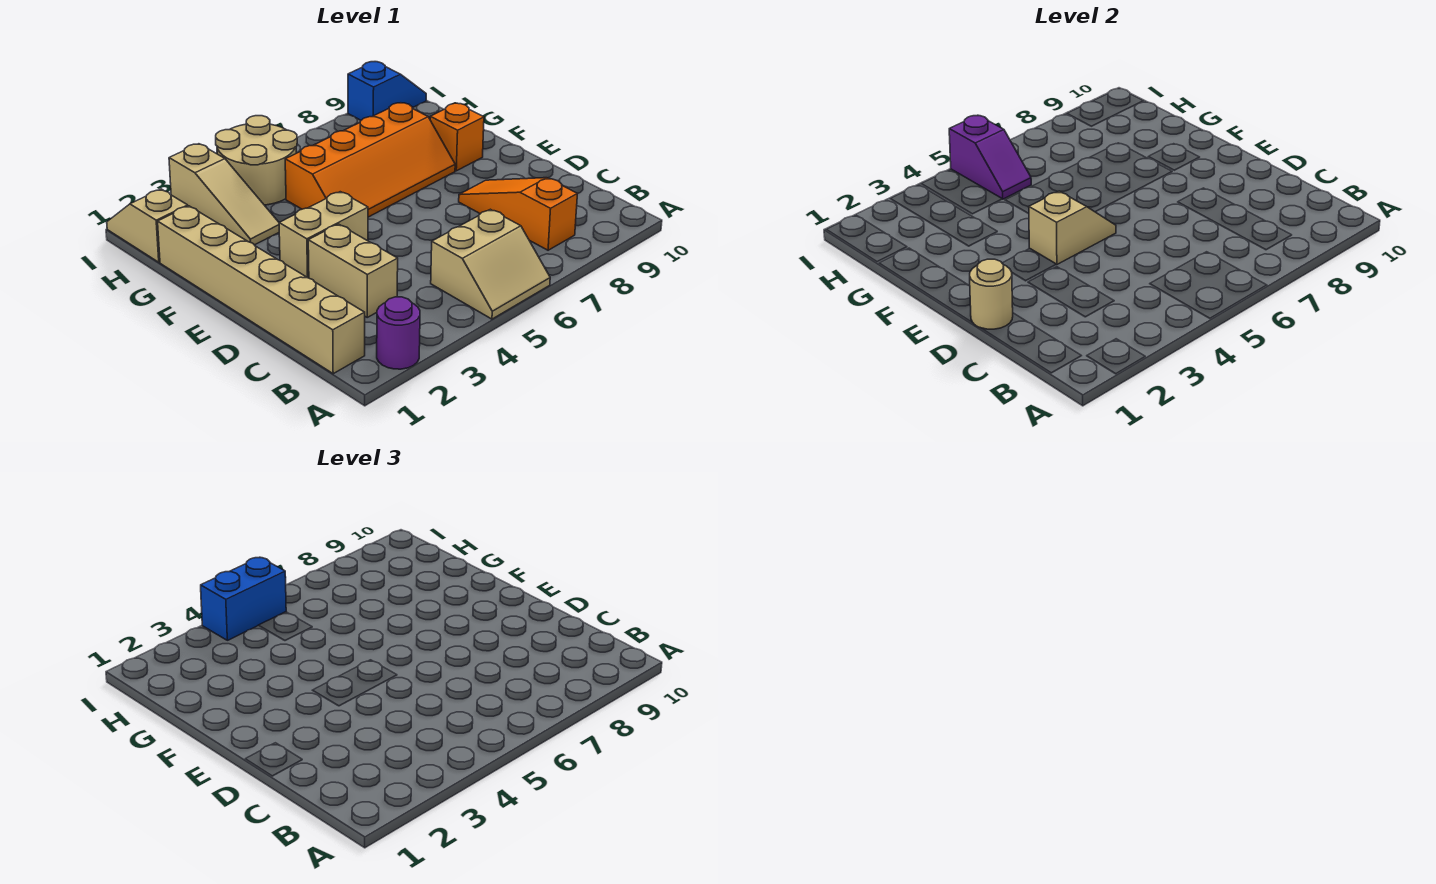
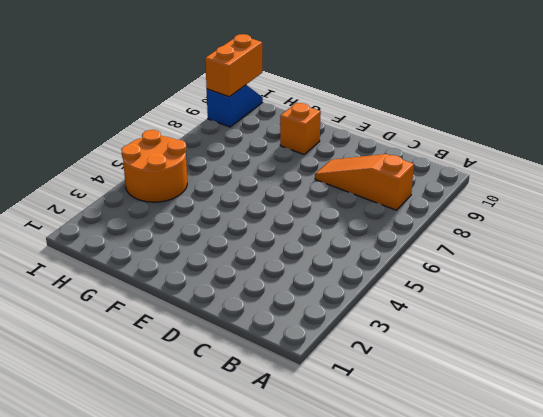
orange 2x2 round brick [121,130,187,202] -> tan 2x2 round brick [216,116,297,205]
orange 1x2 brick [205,34,262,97] -> none
none -> purple 1x1 round brick [377,297,420,369]
none -> tan 2x2 slope [431,209,550,319]
none -> tan 1x6 brick [158,206,365,374]

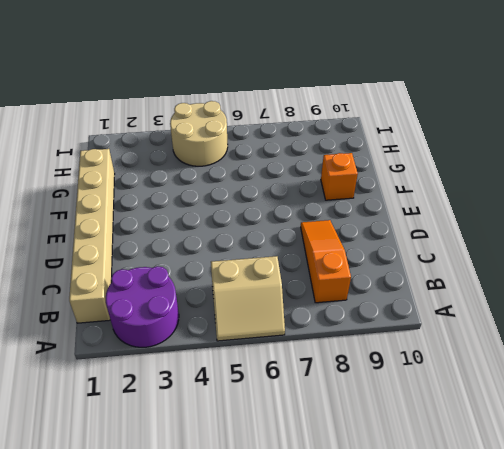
purple 2x2 round brick [106,266,179,347] -> purple 1x1 round brick [377,297,420,369]
none -> tan 1x2 brick [308,224,398,317]
none -> tan 1x2 brick [279,192,368,278]
none -> orange 2x4 slope [285,103,455,217]

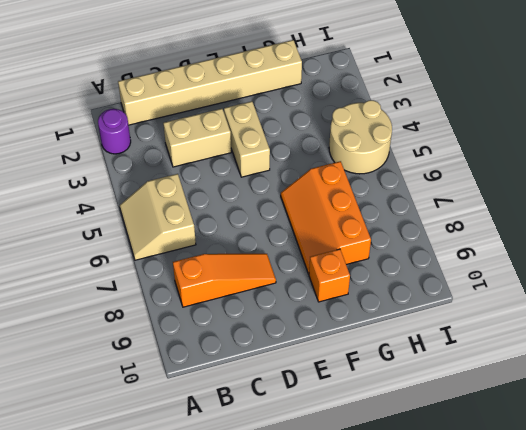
orange 2x3 slope [281,161,371,274] -> orange 2x4 slope [285,103,455,217]
none -> tan 1x3 slope [169,144,279,245]
none -> tan 1x2 slope [107,189,188,262]
none -> blue 1x2 slope [348,62,426,120]

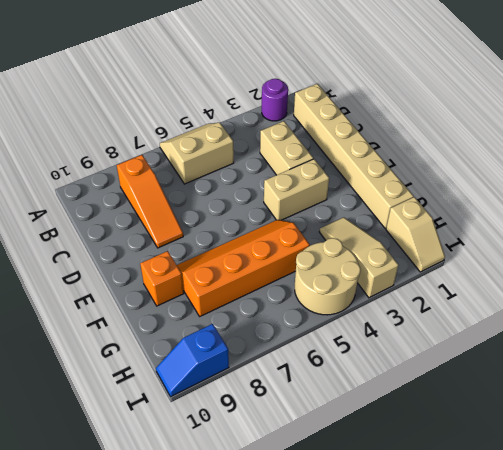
none -> tan 1x1 round brick [970,259,1013,329]
none -> tan 1x2 slope [1029,191,1116,265]
none -> purple 1x2 slope [949,115,1031,199]

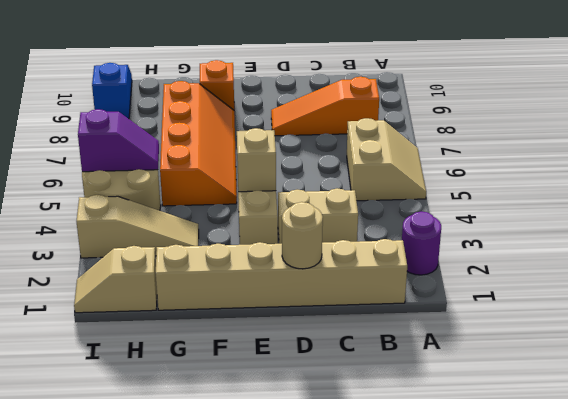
none -> blue 1x2 brick [201,557,286,640]

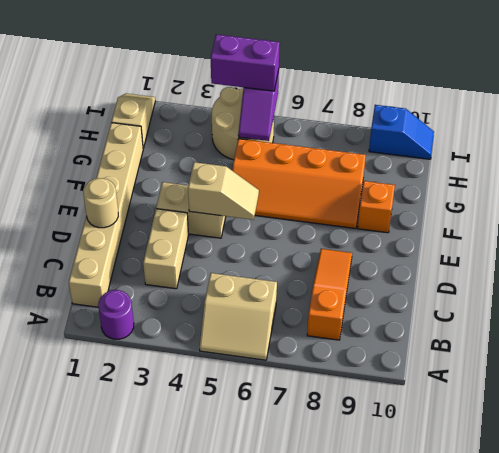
purple 1x2 brick [211,34,280,91] -> blue 1x2 brick [201,557,286,640]
none -> tan 1x3 slope [169,144,279,245]

